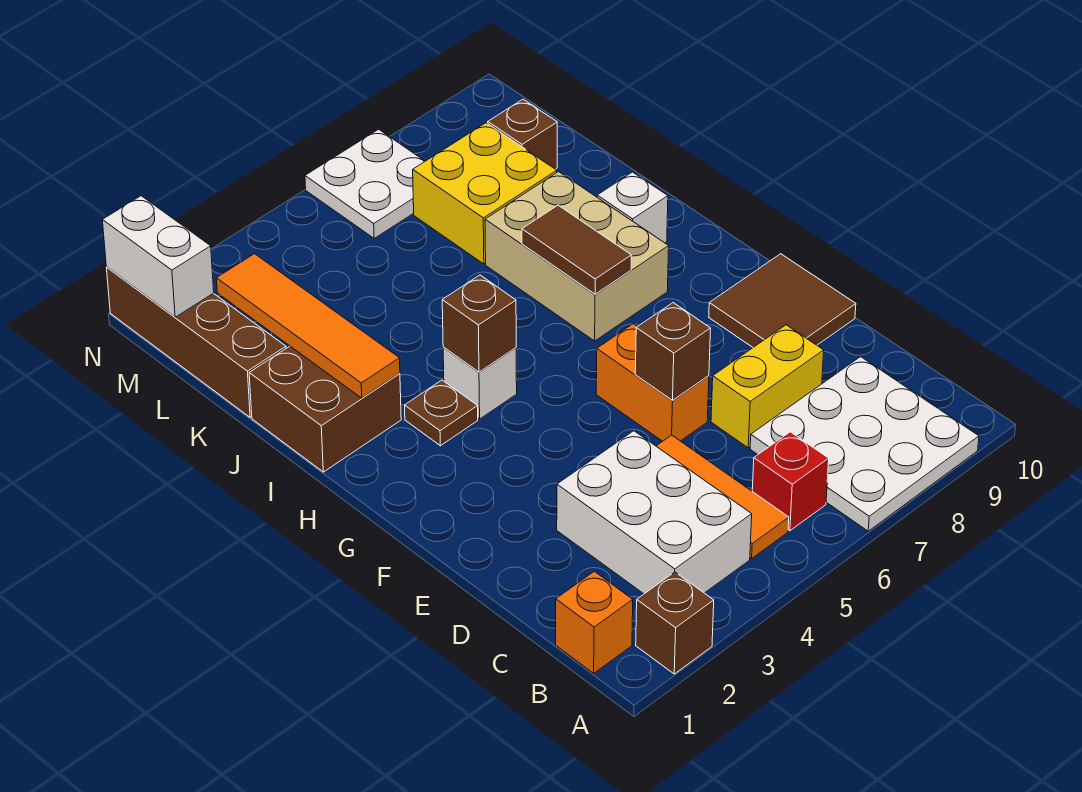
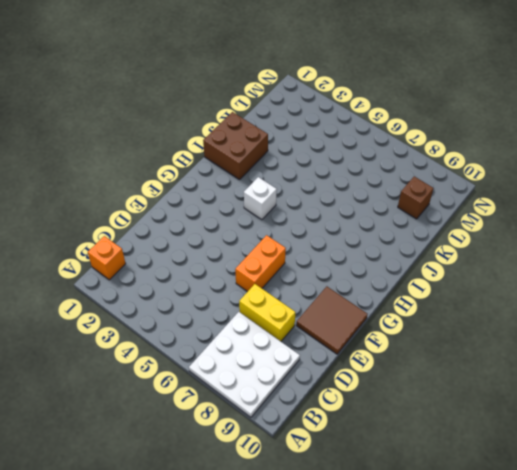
none -> brown 1x1 brick [636,572,714,674]
none -> white 2x3 brick [557,431,752,594]
none -> orange 1x3 tile [656,435,789,559]

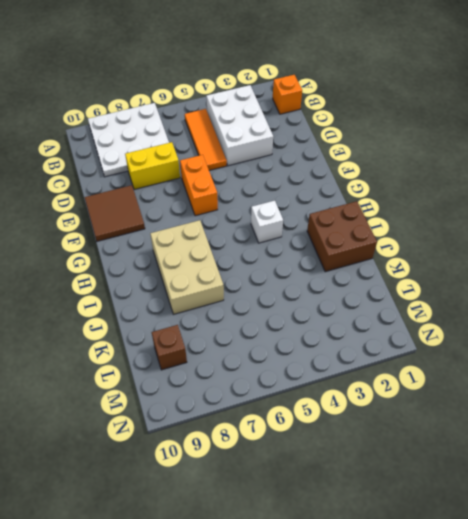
none -> brown 1x1 brick [636,572,714,674]
none -> red 1x1 brick [752,432,829,531]
none -> brown 1x1 plate [405,380,478,446]

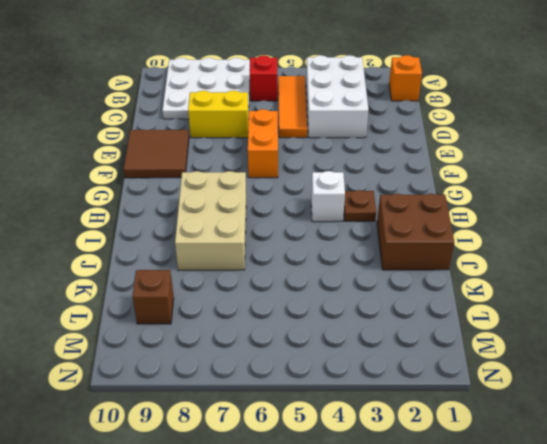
none -> brown 1x1 brick [636,572,714,674]
none -> white 1x1 brick [597,172,668,243]
none -> brown 1x4 brick [107,267,286,417]

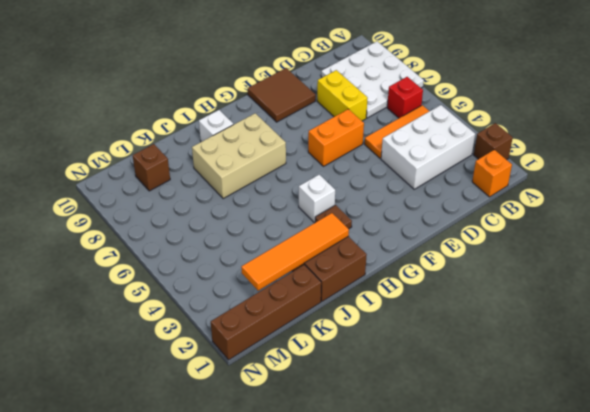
none -> yellow 2x2 brick [413,123,557,264]
none -> white 2x2 plate [305,129,425,238]
none -> brown 1x1 brick [635,303,711,400]

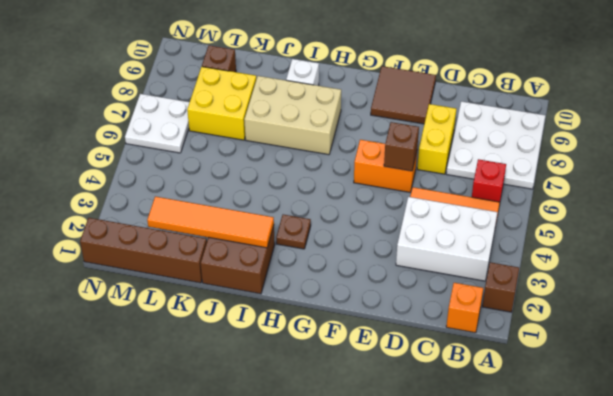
none -> white 1x1 brick [443,347,517,419]
none -> brown 1x1 brick [442,275,516,372]
none -> brown 1x2 tile [522,205,631,294]

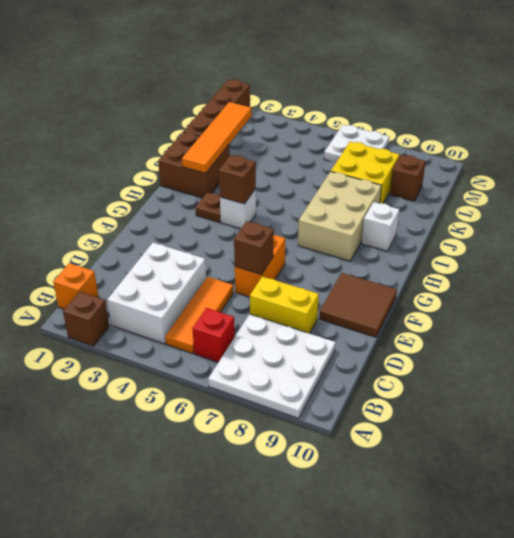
none -> brown 1x2 tile [522,205,631,294]
none -> white 1x2 brick [102,196,214,317]

